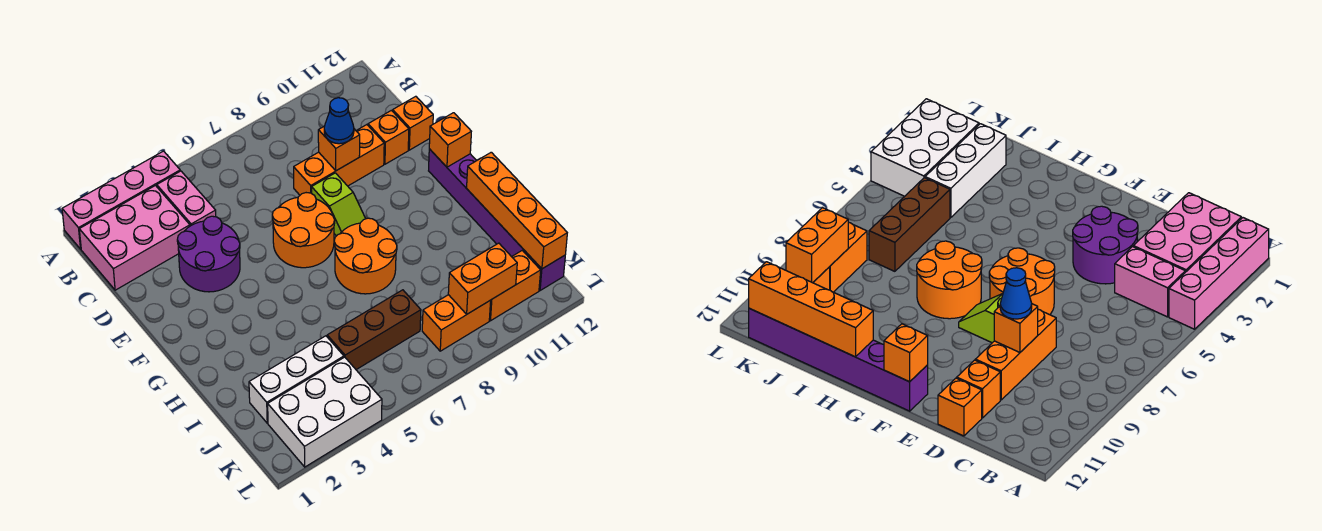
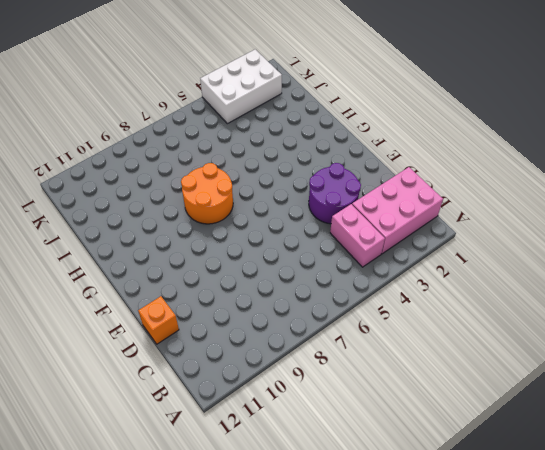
none -> pink 1x4 brick [62,151,180,249]
none -> orange 1x3 brick [294,125,384,195]
none -> orange 1x1 brick [368,110,409,164]

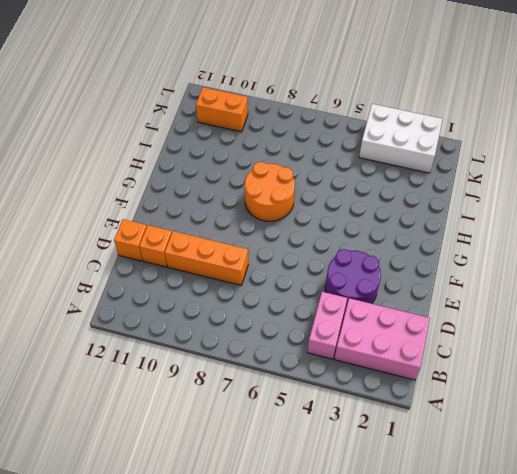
none -> pink 1x4 brick [62,151,180,249]
none -> orange 2x2 round brick [272,193,335,268]
none -> lime 1x2 slope [312,173,366,236]

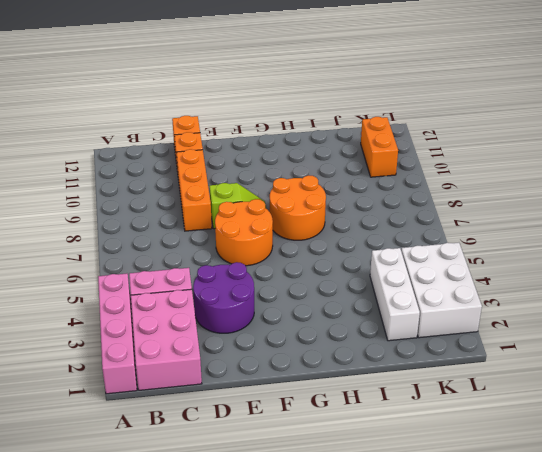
none -> purple 1x6 brick [429,149,565,291]
none -> brown 1x3 brick [327,290,421,370]
none -> orange 1x2 brick [422,295,491,351]

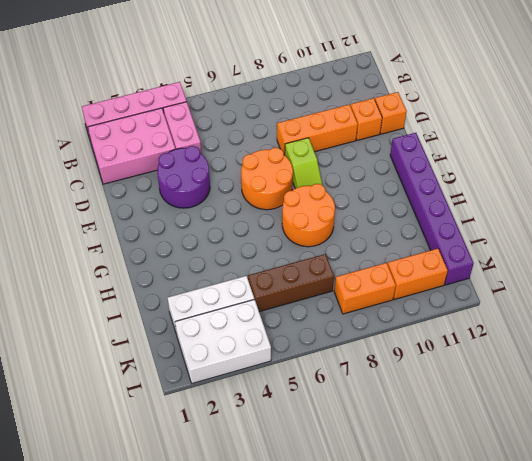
none -> orange 1x1 brick [318,126,360,171]
none -> orange 1x1 brick [429,113,471,167]
none -> orange 1x4 brick [467,152,567,269]

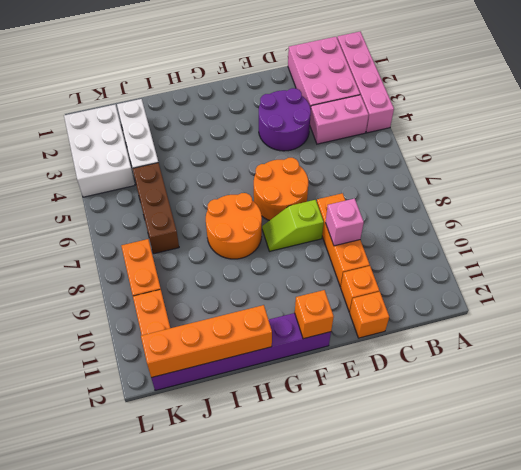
pink 1x1 brick [326,198,364,246] -> orange 1x1 brick [318,126,360,171]
none -> orange 1x2 brick [448,243,517,314]
none -> blue 1x1 cone [324,98,354,144]

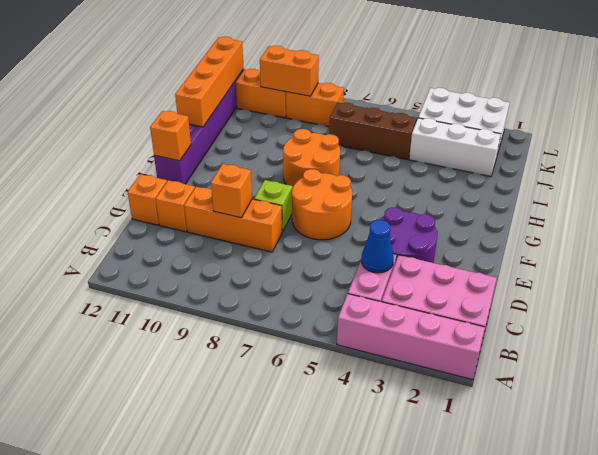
blue 1x1 cone [361,220,394,273] -> blue 1x1 cone moved to [324,98,354,144]

